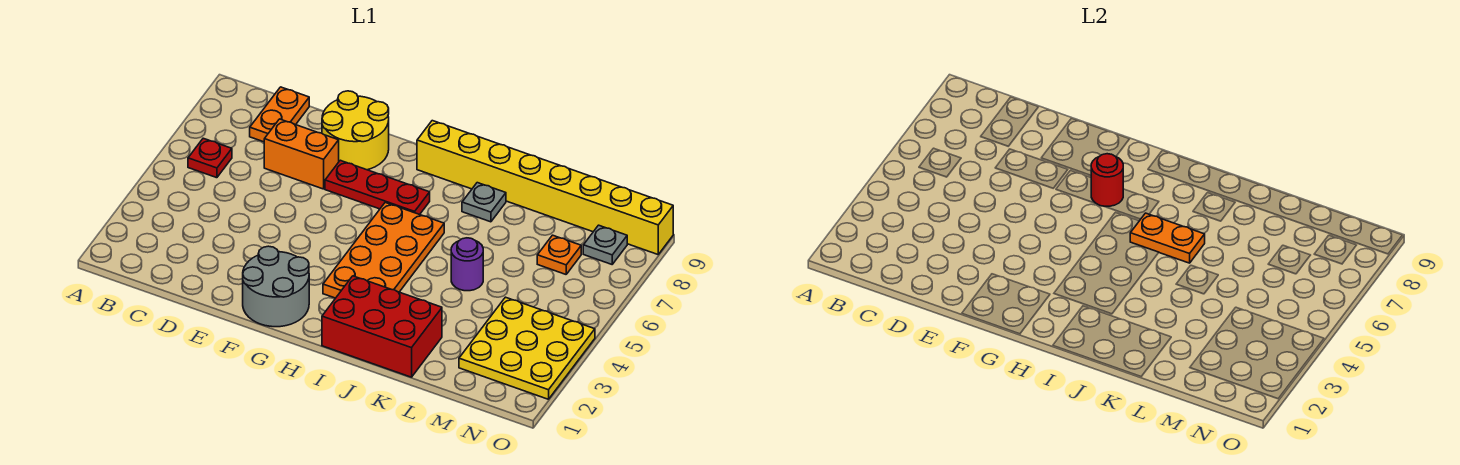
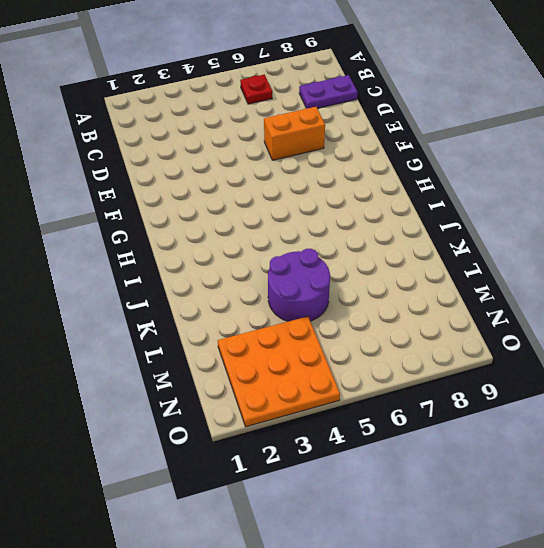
purple 1x2 plate [299,75,358,108] -> orange 1x2 plate [250,87,309,142]
orange 1x2 brick [264,107,325,160] -> orange 1x2 brick turned to [264,119,339,189]
purple 2x2 round brick [268,249,330,321] -> purple 1x1 round brick [451,238,483,291]
orange 3x3 plate [218,316,340,427] -> yellow 3x3 plate [459,297,595,399]
none -> yellow 2x2 round brick [322,91,389,170]
none -> grey 2x2 round brick [243,246,309,327]
none -> red 1x3 plate [325,160,430,215]

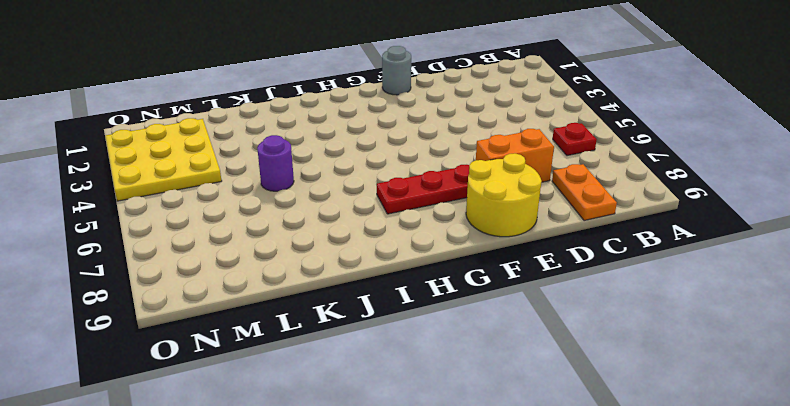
grey 1x1 round brick [382,46,411,95] -> grey 2x2 round brick [243,246,309,327]
none -> orange 2x4 plate [323,203,444,298]
none -> yellow 1x8 brick [417,121,673,254]
none -> red 2x3 brick [322,276,442,377]

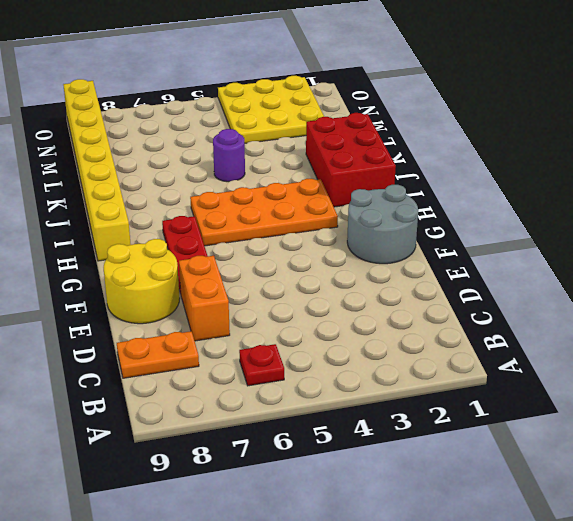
none -> grey 1x1 plate [462,183,506,222]
none -> orange 1x1 plate [537,235,581,274]
none -> grey 1x1 plate [583,225,627,264]

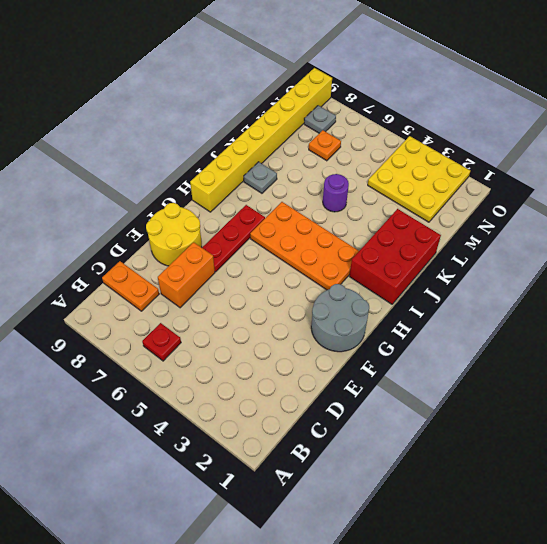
none -> red 1x1 round brick [1091,154,1123,206]
none -> orange 1x2 plate [1130,213,1205,263]

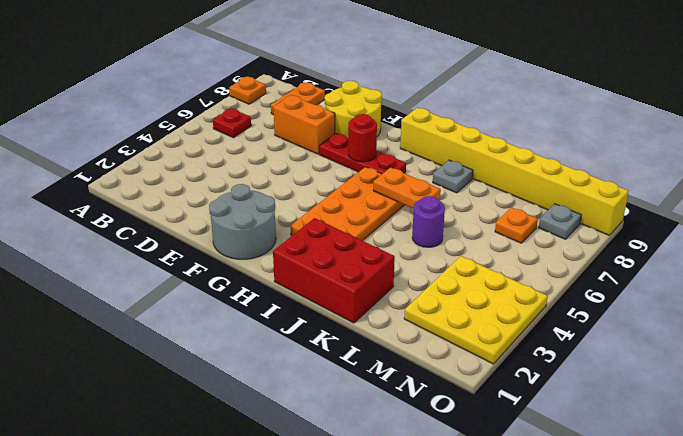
orange 1x1 plate [229,77,266,104] -> none

